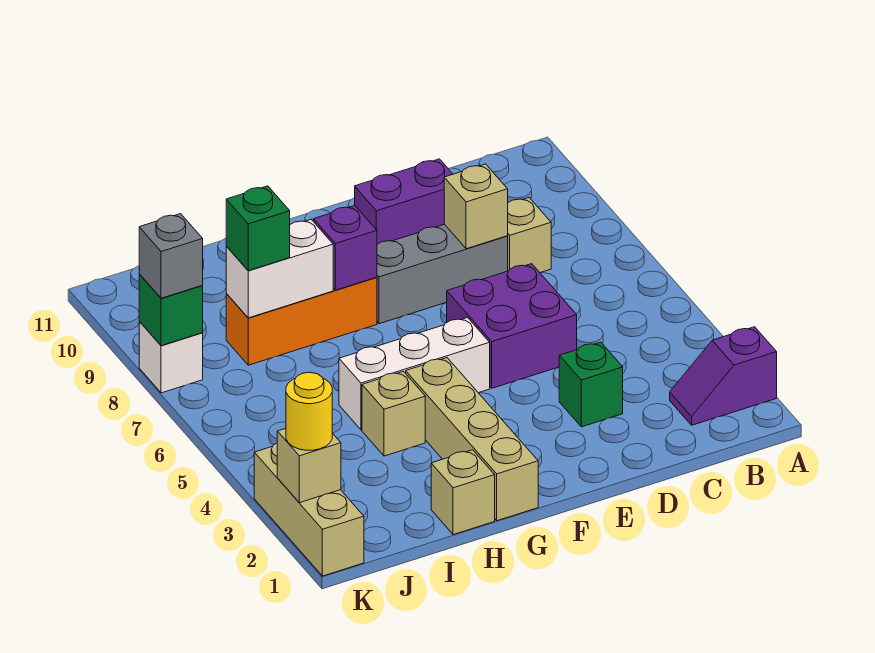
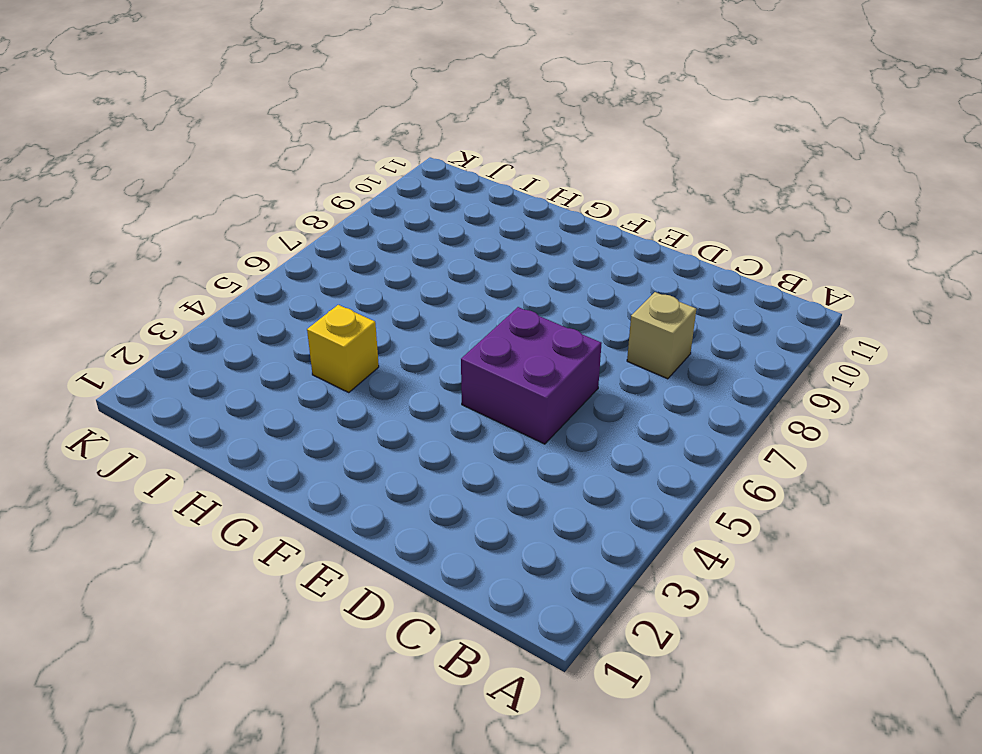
yellow 1x1 brick [307,305,379,393] -> tan 1x1 brick [362,371,425,456]
none -> purple 1x2 slope [670,327,777,425]
none -> green 1x1 brick [559,342,623,427]
none -> grey 1x3 brick [377,224,508,324]

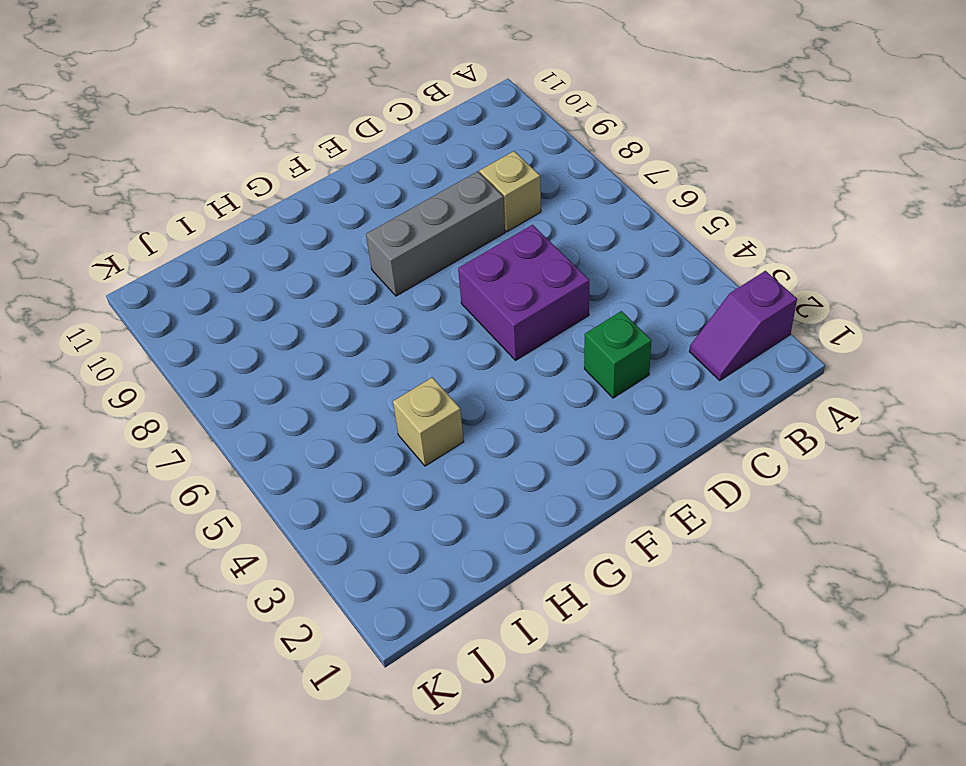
none -> purple 1x2 brick [355,159,452,244]
none -> white 1x3 brick [339,318,490,430]
none -> tan 1x4 brick [406,358,538,521]

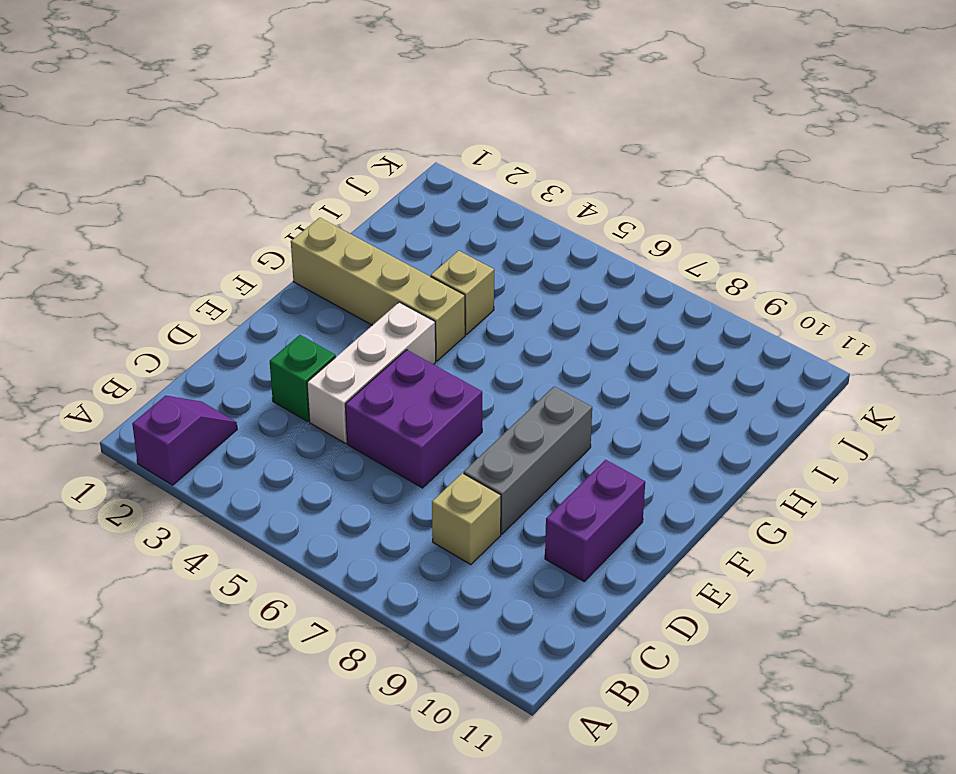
white 1x3 brick [307,302,436,443] -> white 1x3 brick moved to [339,318,490,430]
none -> orange 1x3 brick [226,277,377,365]
none -> tan 1x1 brick [431,450,495,535]
none -> tan 1x3 brick [254,443,364,576]

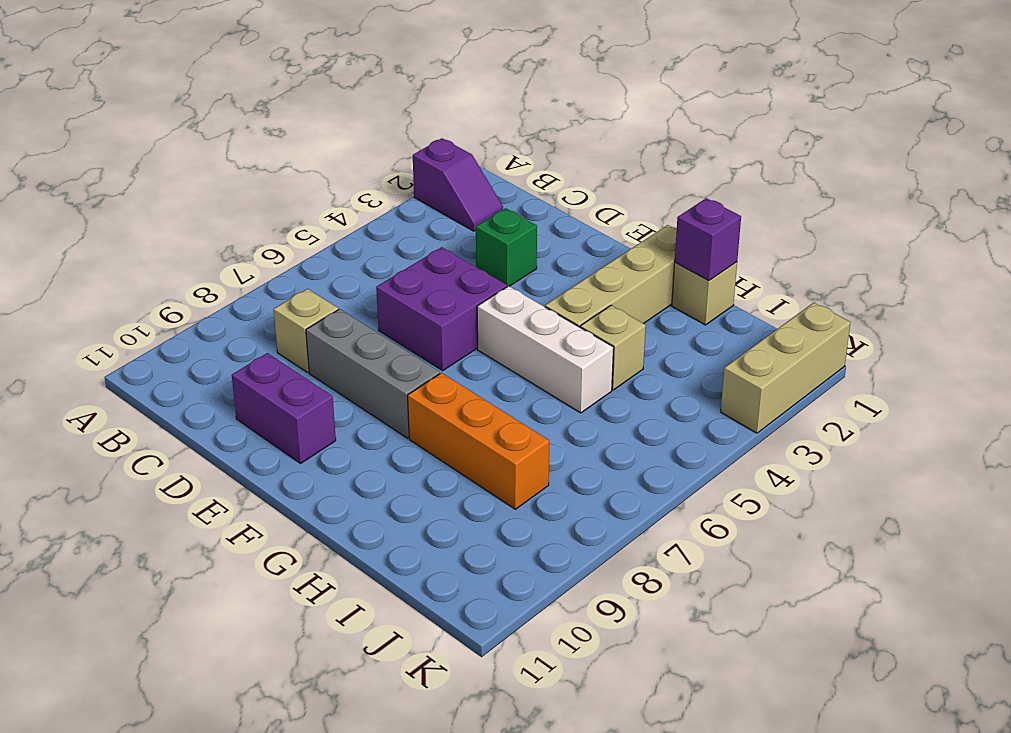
purple 1x1 brick [675,198,741,281] -> purple 1x1 brick moved to [313,206,377,290]
none -> white 1x1 brick [139,322,203,393]
none -> tan 1x1 brick [444,164,508,249]
none -> white 1x2 brick [226,220,333,318]

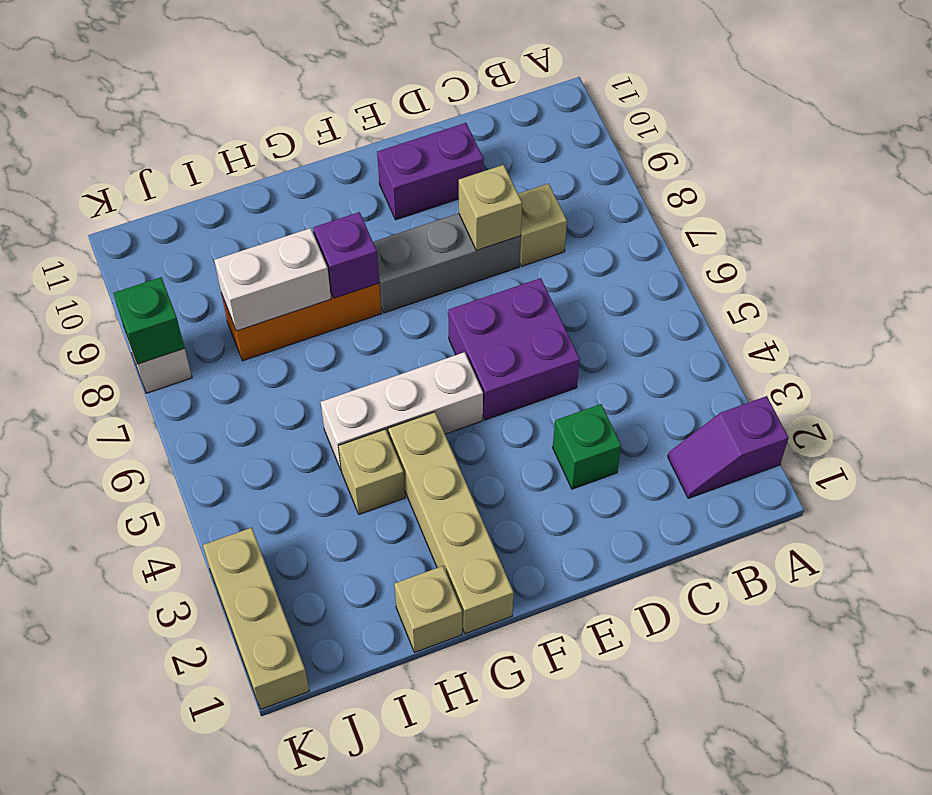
none -> tan 1x1 brick [277,428,341,503]
none -> green 1x1 brick [226,186,290,271]
none -> yellow 1x1 round brick [286,372,332,450]

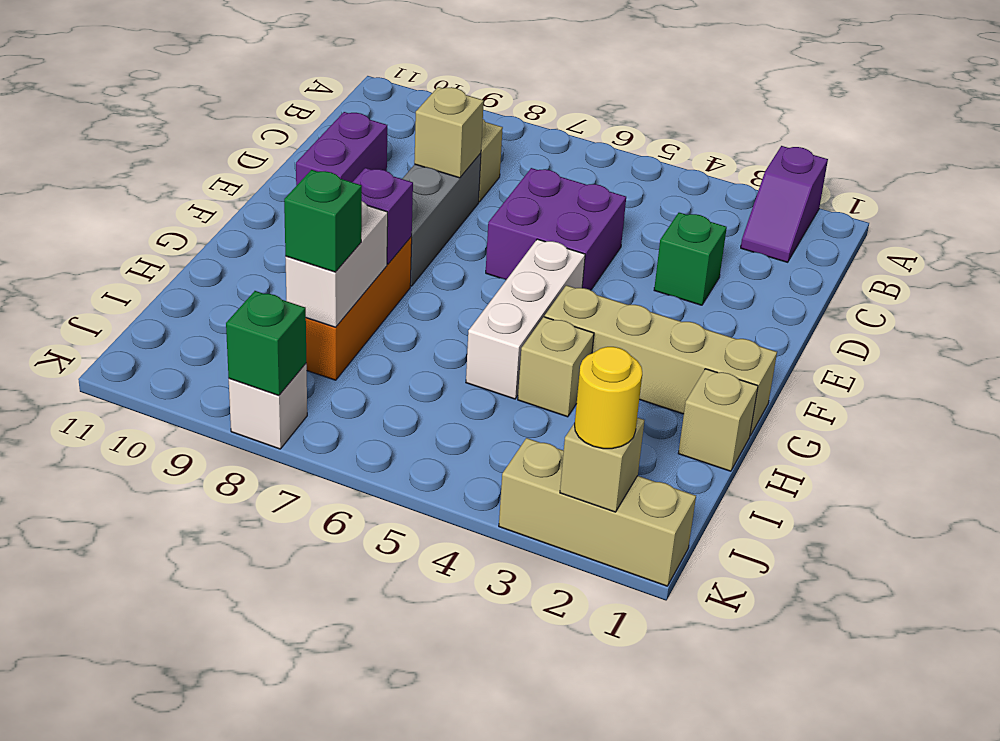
none -> grey 1x1 brick [139,214,203,298]

